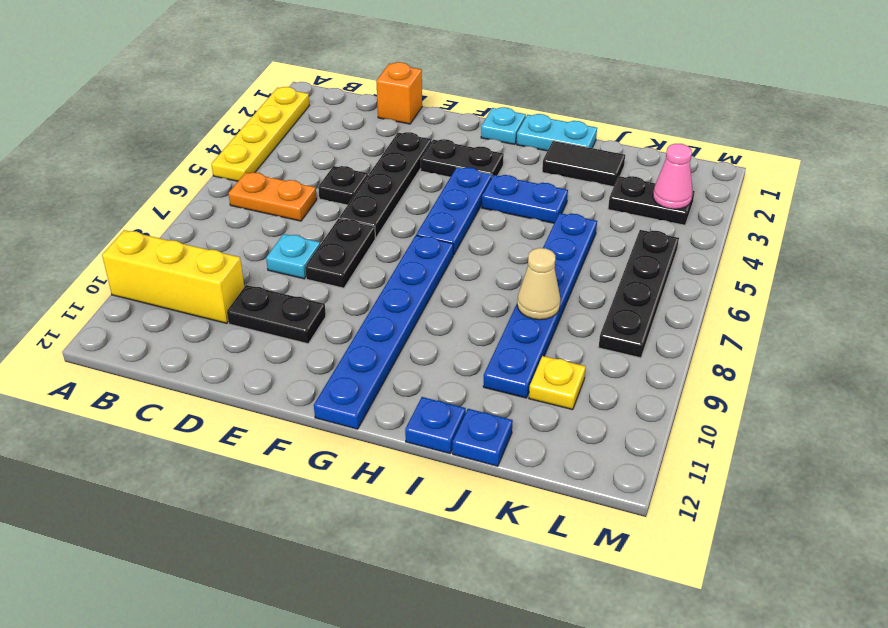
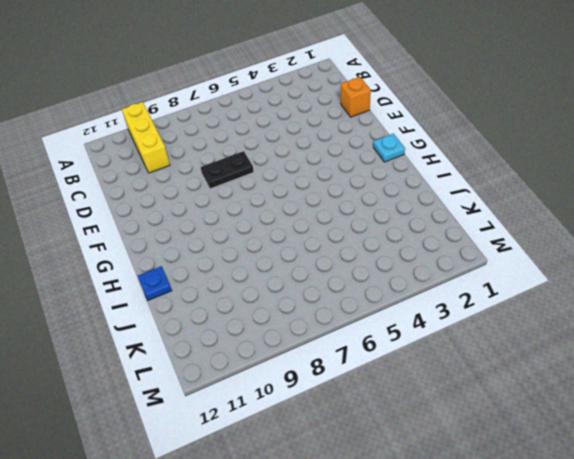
none -> yellow 1x4 plate [211,87,309,181]
none -> orange 1x2 plate [229,172,317,221]
none -> black 1x1 plate [318,166,368,205]

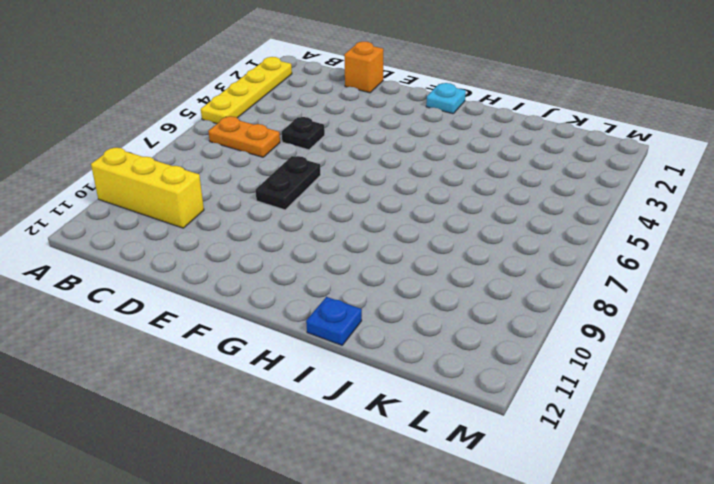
none -> cyan 1x1 plate [266,234,320,279]
none -> black 1x2 plate [227,285,326,344]
none -> black 1x4 plate [339,132,431,238]

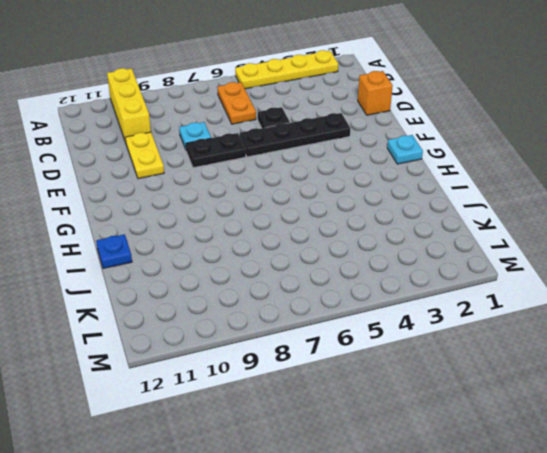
yellow 1x2 plate [125,132,164,179] -> black 1x2 plate [227,285,326,344]
none -> black 1x2 plate [421,139,504,177]
none -> blue 1x3 plate [416,167,492,255]
none -> blue 1x6 plate [314,235,453,429]

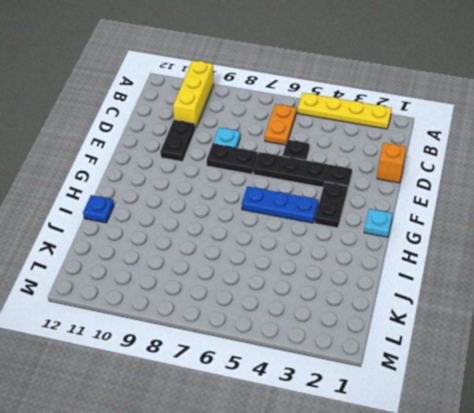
none -> blue 1x6 plate [314,235,453,429]
none -> cyan 1x2 plate [517,114,597,151]
none -> blue 1x2 plate [482,175,568,223]

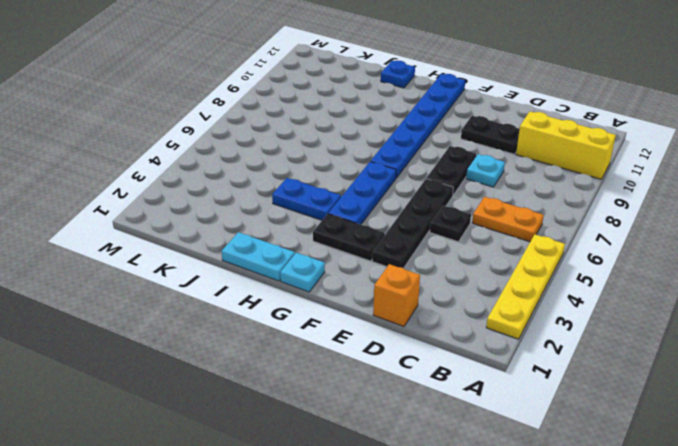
none -> black 1x2 tile [542,141,625,187]
none -> blue 1x6 plate [483,213,597,398]
none -> blue 1x1 plate [452,409,513,466]

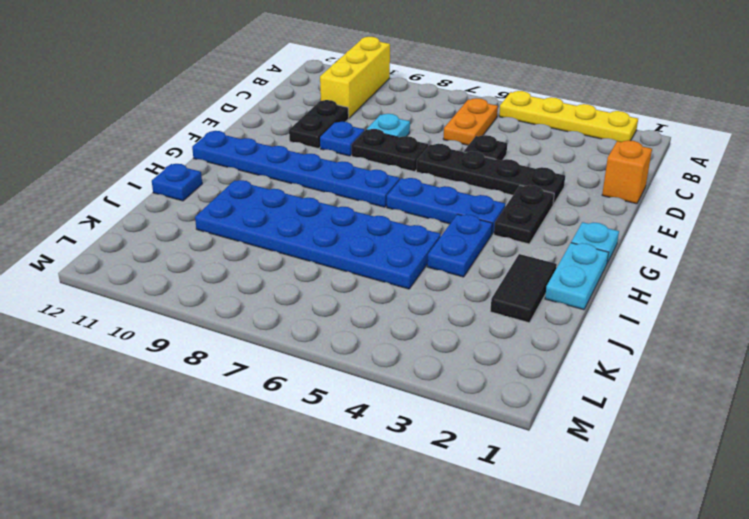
blue 1x1 plate [320,122,364,156] -> blue 1x1 plate moved to [452,409,513,466]
blue 2x6 plate [195,180,441,289] -> blue 1x6 plate [483,213,597,398]
none -> black 1x2 plate [608,176,695,225]
none -> yellow 1x1 plate [529,356,586,410]
none -> black 1x4 plate [598,230,679,358]

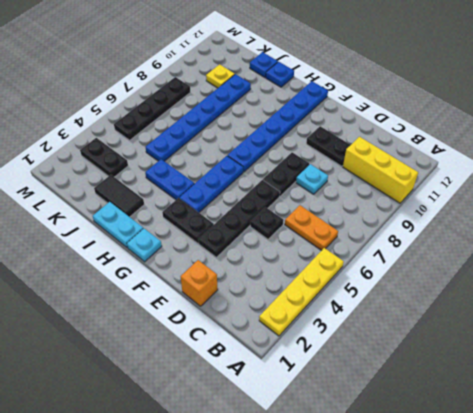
none -> tan 1x1 cone [517,248,560,320]
none -> pink 1x1 cone [653,144,693,209]

